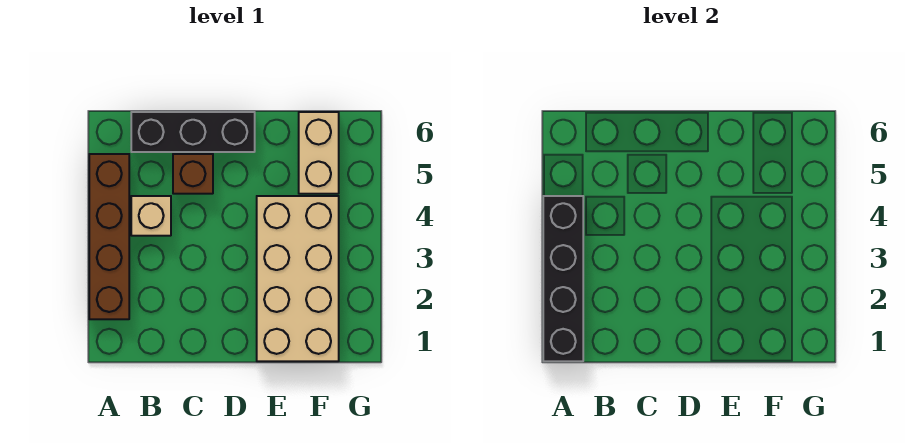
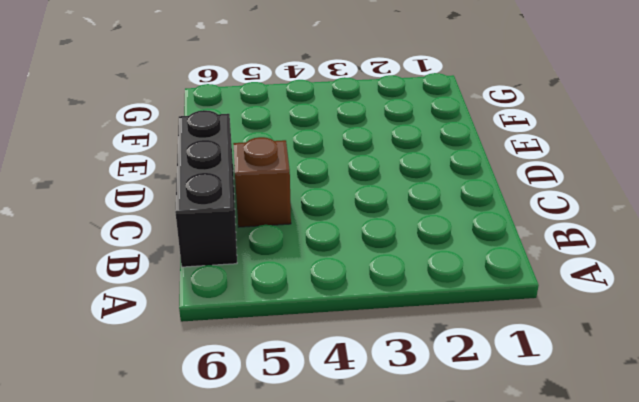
none -> brown 1x4 brick [89,154,129,319]
none -> tan 1x1 brick [131,196,171,236]

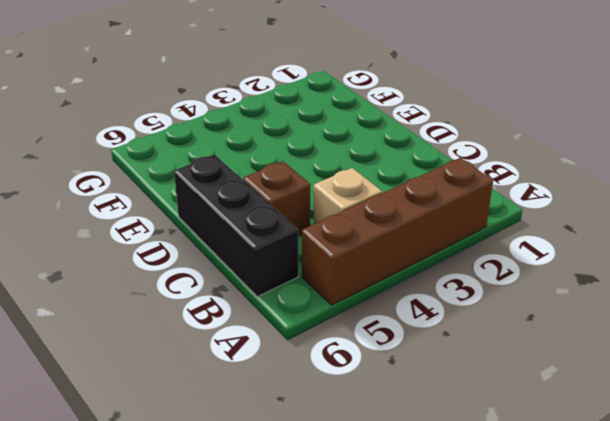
none -> tan 2x4 brick [257,196,339,361]
none -> tan 1x2 brick [299,112,339,194]

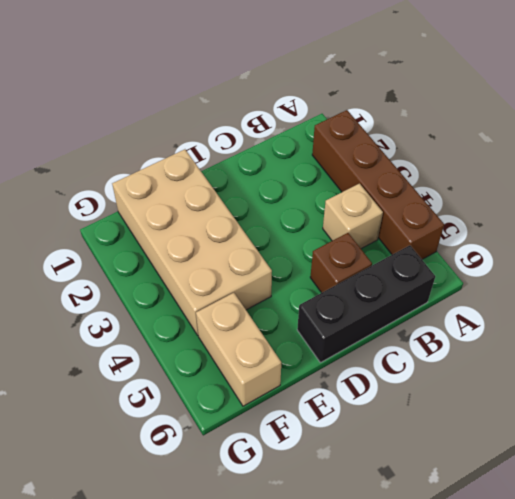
none -> black 1x4 brick [543,196,583,361]

